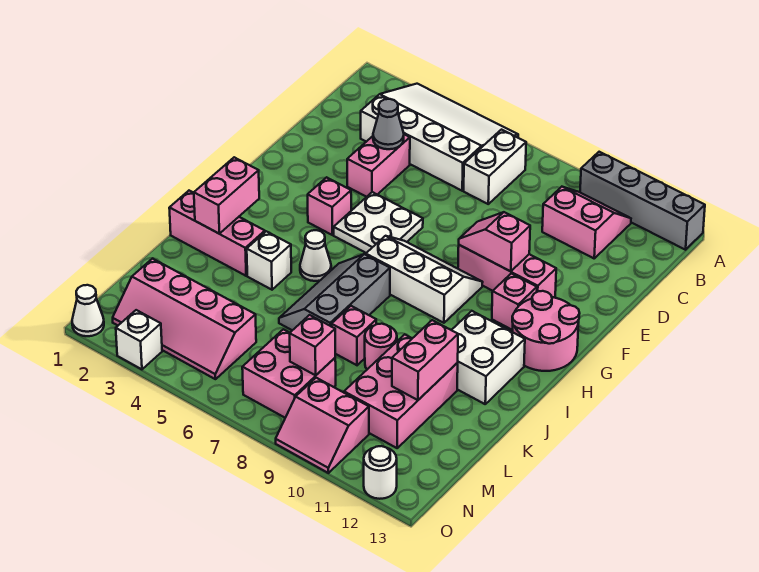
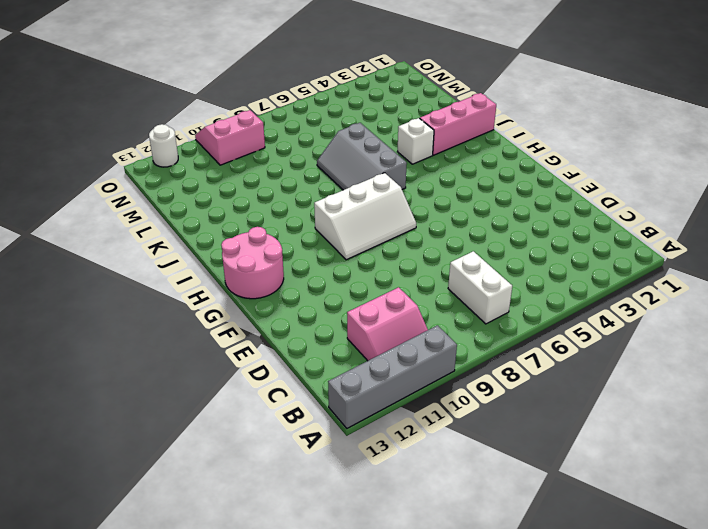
grey 2x3 slope [317,123,407,190] -> grey 2x3 slope turned to [279,254,390,330]
none -> white 3x4 slope [361,84,518,191]
none -> pink 1x2 brick [347,134,410,197]
none -> white 2x2 plate [334,192,423,253]
none -> pink 1x3 brick [458,245,556,297]

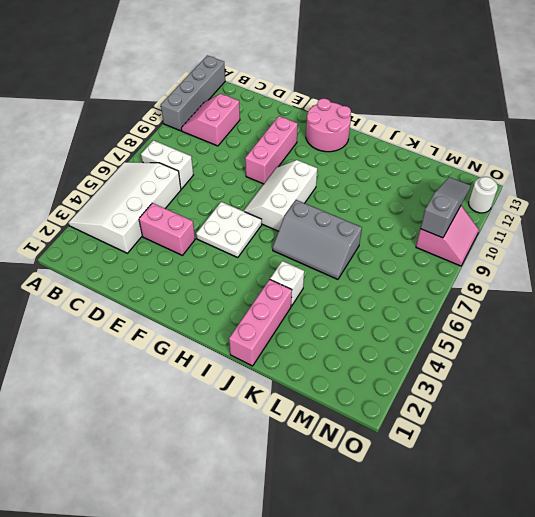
grey 1x3 slope [420,177,471,238] -> none
none -> pink 1x1 brick [308,177,351,235]
none -> pink 1x1 brick [492,274,537,330]
none -> white 1x1 cone [300,230,331,281]
none -> white 2x2 brick [452,311,525,404]

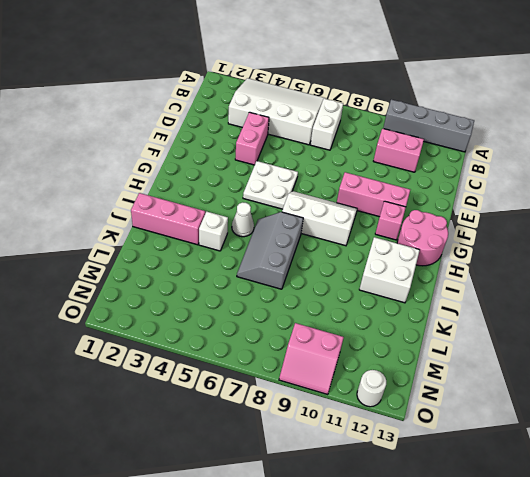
none -> pink 1x1 brick [308,177,351,235]
none -> pink 1x1 brick [332,306,376,365]
none -> pink 1x1 round brick [365,324,397,369]
none -> pink 2x3 brick [344,334,458,448]

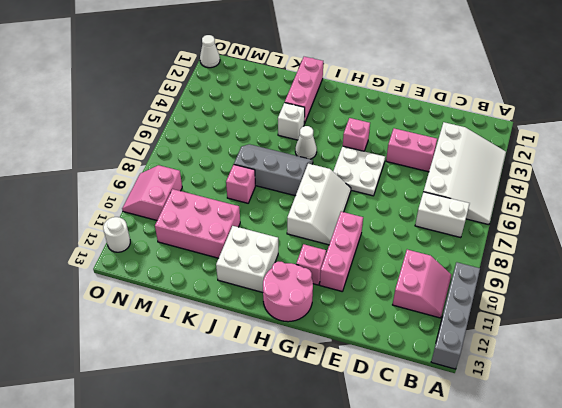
none -> pink 1x1 round brick [365,324,397,369]
none -> pink 2x4 slope [113,258,256,379]
none -> pink 2x2 brick [242,329,336,418]
none -> white 1x1 brick [116,310,162,369]

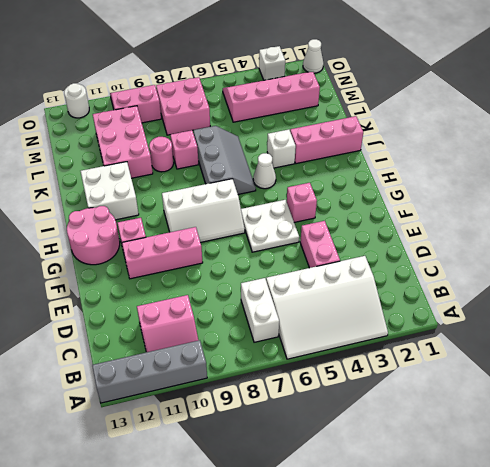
none -> grey 1x1 cone [373,99,404,149]
none -> pink 1x2 slope [459,212,530,272]
none -> pink 1x2 brick [194,157,259,234]
none -> pink 1x2 brick [392,320,458,400]

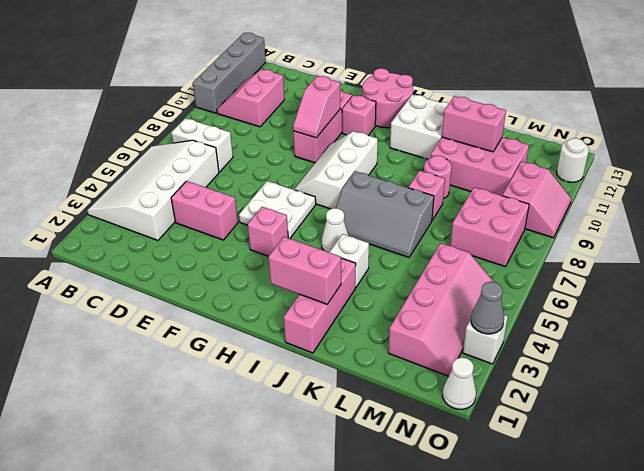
grey 1x1 cone [471,282,504,334] -> grey 1x1 cone moved to [373,99,404,149]
none -> pink 1x1 brick [290,315,335,375]

